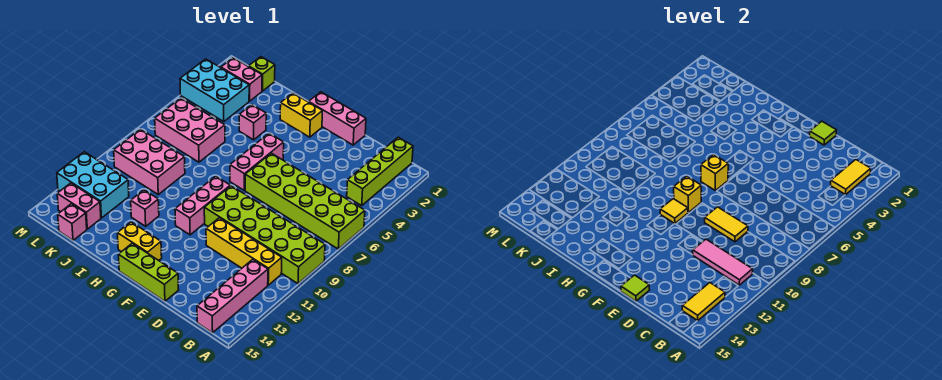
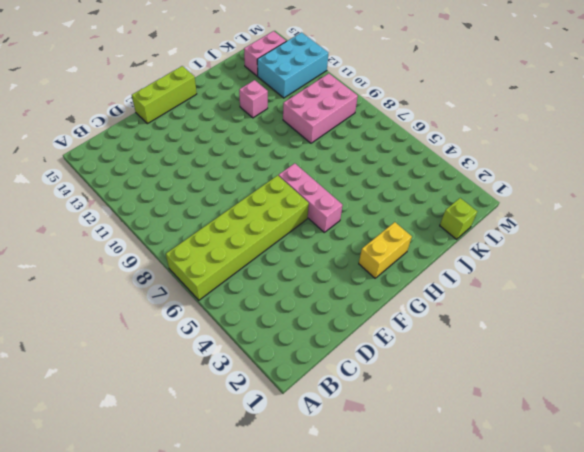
none -> lime 2x6 brick [204,186,325,284]
none -> lime 1x4 brick [347,137,413,206]
none -> yellow 1x4 brick [206,218,282,285]
none -> pink 1x4 brick [197,259,268,333]

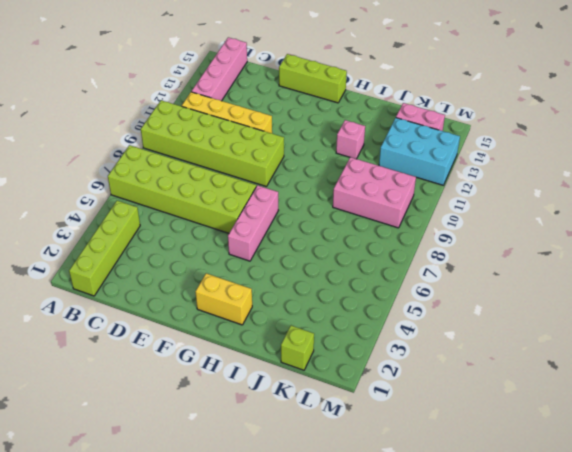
none -> pink 1x3 brick [309,92,366,145]
none -> pink 1x3 brick [175,176,230,235]
none -> yellow 1x2 brick [118,222,162,260]
none -> pink 1x1 brick [239,105,266,140]

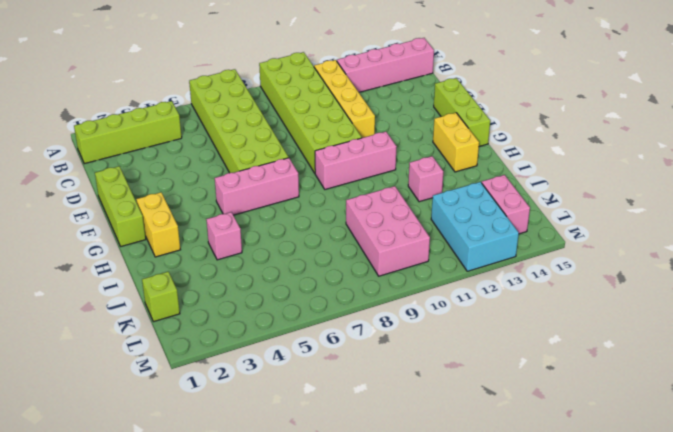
lime 1x3 brick [95,166,146,246] -> pink 1x3 brick [309,92,366,145]
none -> pink 2x3 brick [155,98,225,162]
none -> pink 1x2 brick [221,58,262,101]
none -> cyan 2x3 brick [180,59,249,121]
none -> pink 1x1 brick [58,204,87,240]

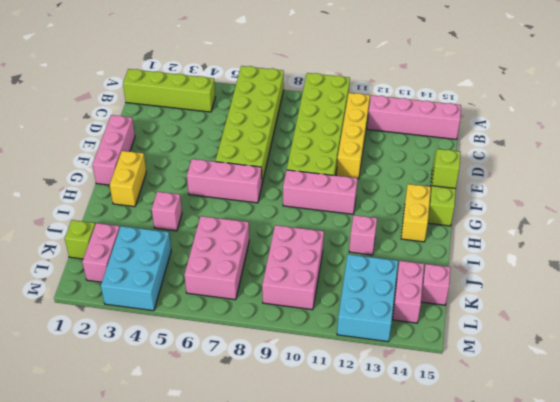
lime 1x1 brick [432,149,461,188] -> none
none -> yellow 1x2 tile [831,160,871,195]
none -> pink 1x3 tile [693,239,753,285]
none -> yellow 1x2 tile [682,283,725,321]
none -> yellow 1x2 tile [705,207,748,242]

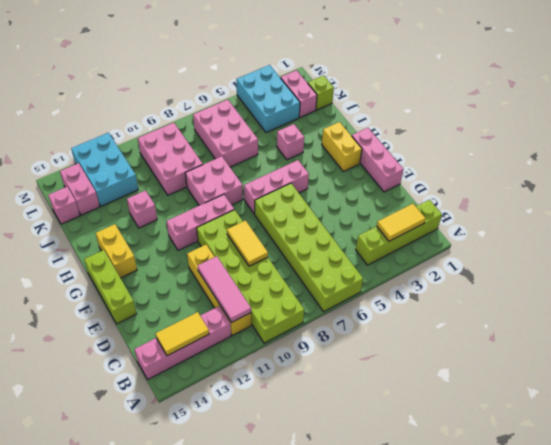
pink 2x2 brick [185,156,243,206] -> none
none -> lime 1x1 tile [810,121,836,145]
none -> lime 1x1 tile [621,275,650,301]
none -> yellow 1x1 brick [701,155,728,190]
none -> yellow 1x1 brick [674,176,701,212]

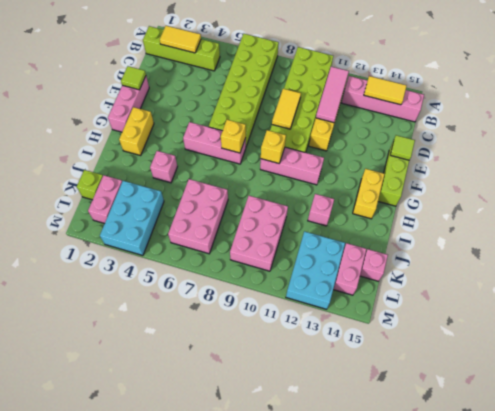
none -> yellow 1x1 tile [660,199,688,224]

